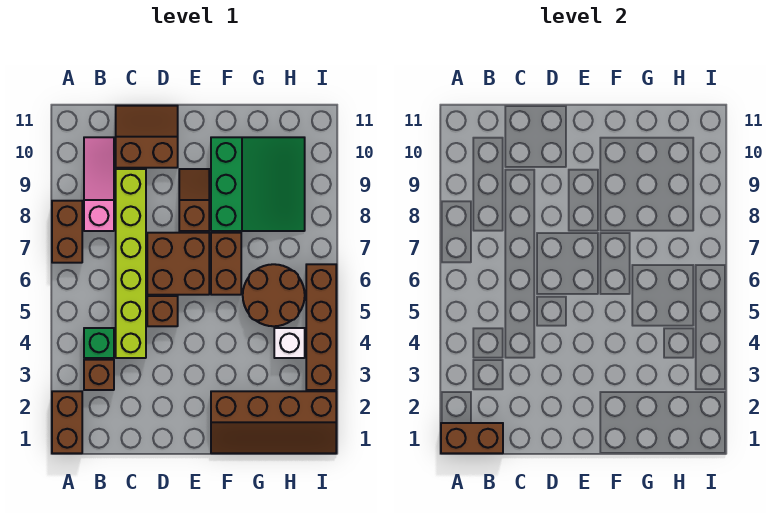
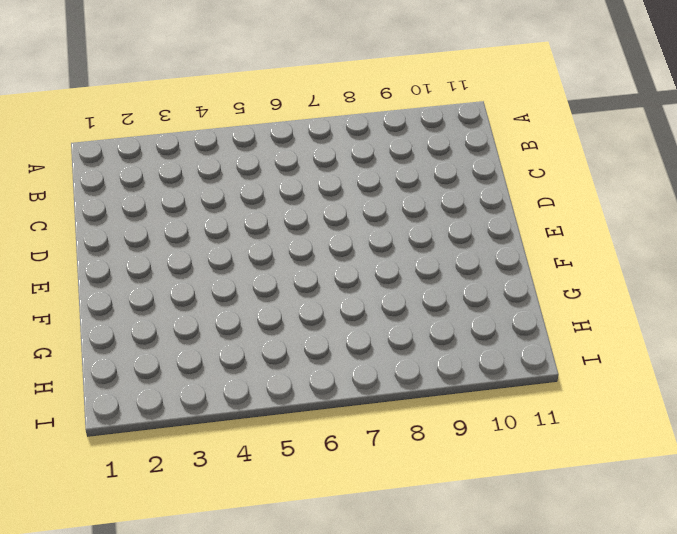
none -> brown 1x2 brick [52,391,82,453]
none -> brown 1x2 brick [52,201,82,263]
none -> brown 1x1 brick [84,360,114,390]

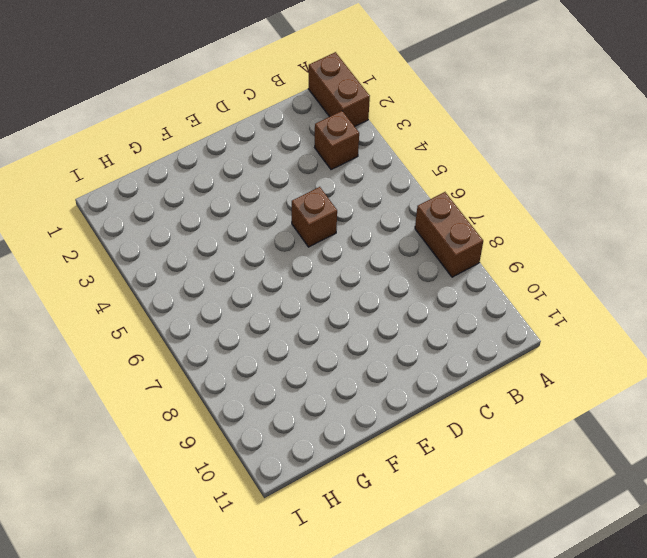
none -> green 1x1 brick [84,328,114,358]
none -> pink 1x3 slope [84,137,114,231]
none -> lime 1x6 brick [116,169,146,358]

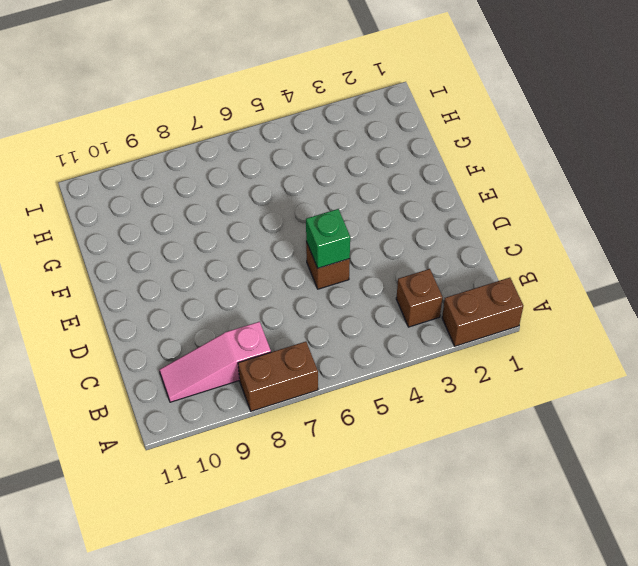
green 1x1 brick [306,209,350,268] -> green 1x1 brick moved to [84,328,114,358]
none -> lime 1x6 brick [116,169,146,358]
none -> brown 2x2 slope [116,106,178,168]
none -> brown 2x2 brick [147,233,209,295]

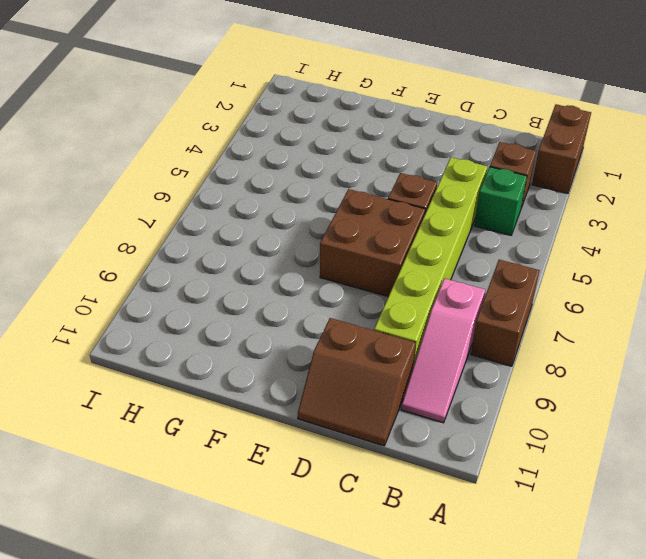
none -> brown 1x2 slope [179,169,209,231]
none -> brown 2x4 slope [211,391,336,453]
none -> brown 1x2 brick [211,233,241,295]

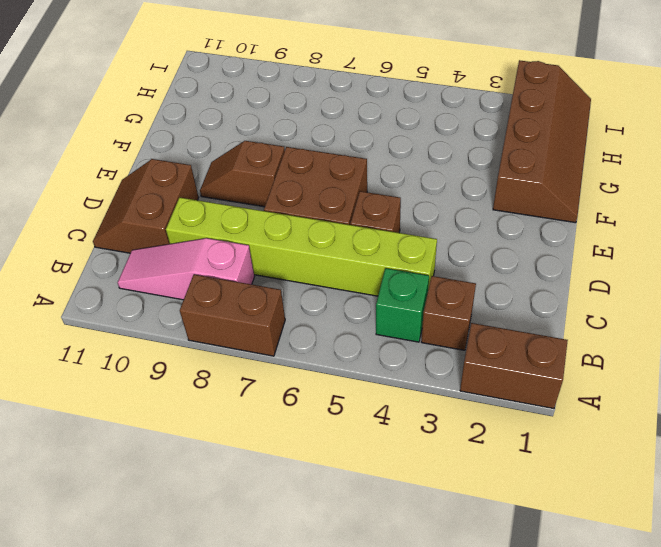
none -> brown 1x2 brick [211,233,241,295]
none -> green 3x3 slope [211,137,305,231]
none -> brown 2x2 round brick [243,264,305,326]

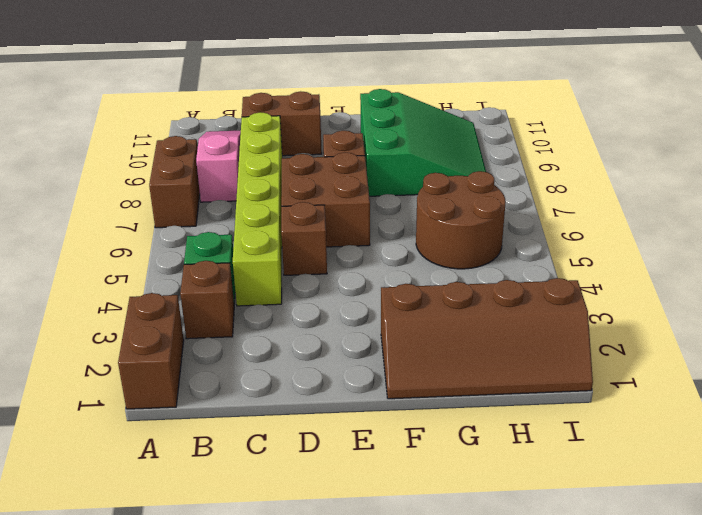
none -> brown 1x2 brick [211,233,241,295]
none -> white 1x1 brick [274,328,305,358]
none -> brown 1x4 brick [306,264,336,390]

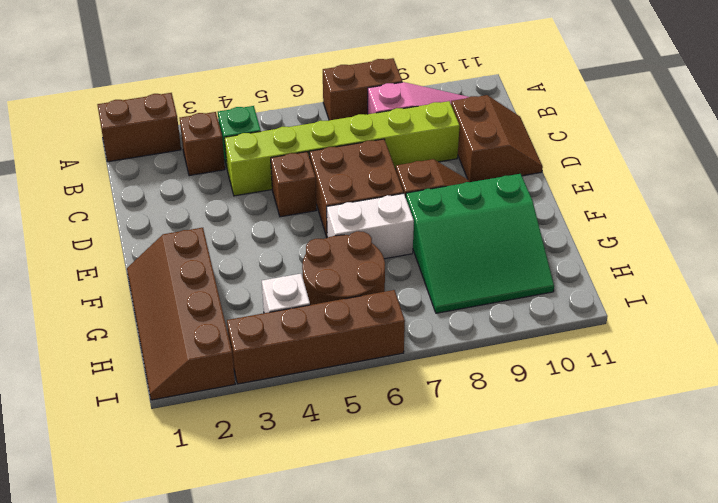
white 1x2 brick [327,193,414,259] -> brown 1x2 brick [211,233,241,295]
none -> brown 1x2 brick [441,423,503,453]

